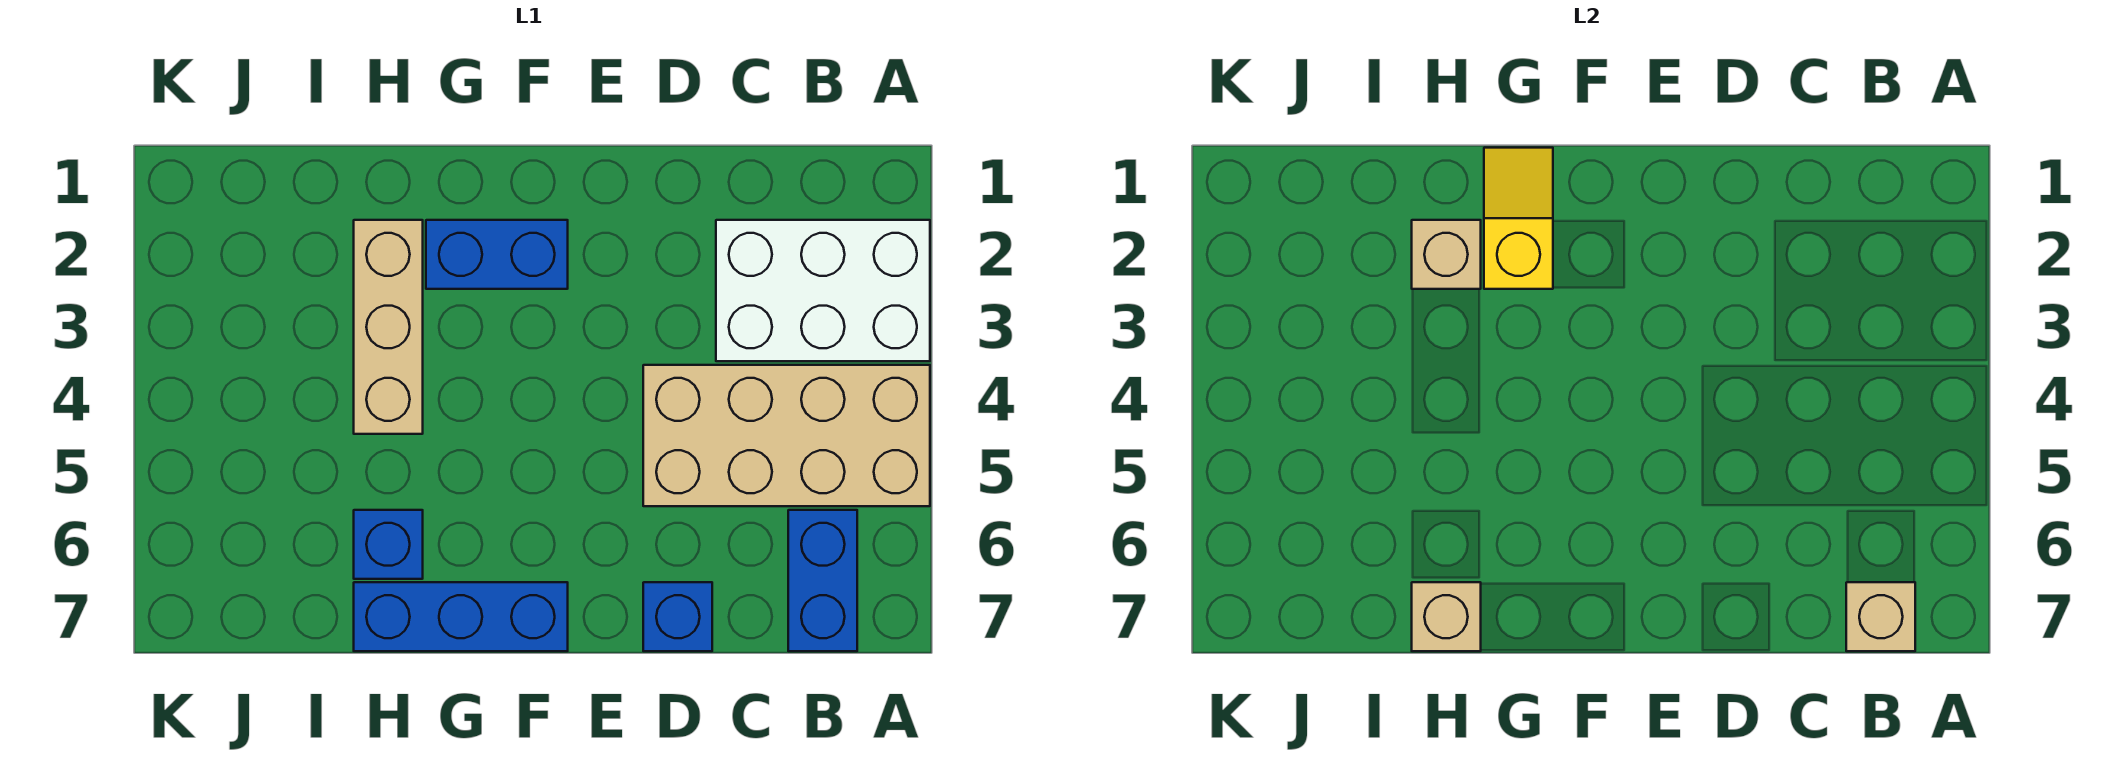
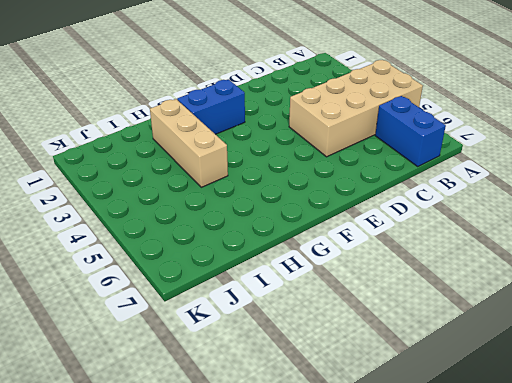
none -> white 2x3 brick [716,220,930,361]
none -> blue 1x1 brick [643,582,712,651]
none -> blue 1x3 brick [354,582,568,651]

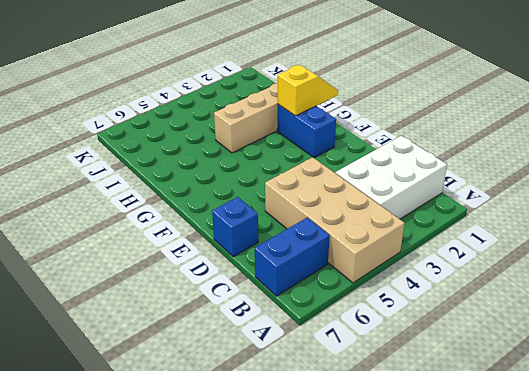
white 2x3 brick [335,136,447,219] -> white 2x3 brick turned to [716,220,930,361]
none -> blue 1x3 brick [354,582,568,651]
none -> blue 1x1 brick [354,510,423,579]
none -> tan 1x1 brick [1846,582,1915,651]

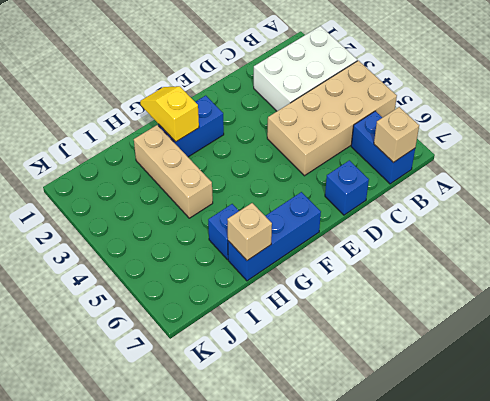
none -> tan 1x1 brick [1412,220,1481,289]

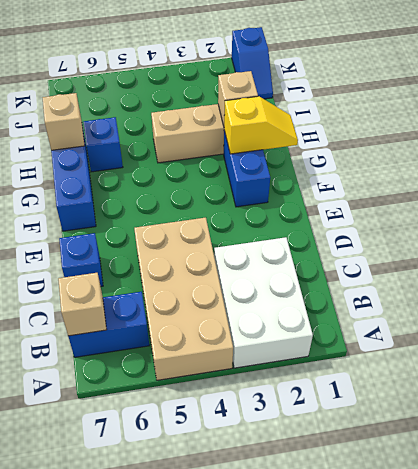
blue 1x2 slope [232,27,273,99] -> none

